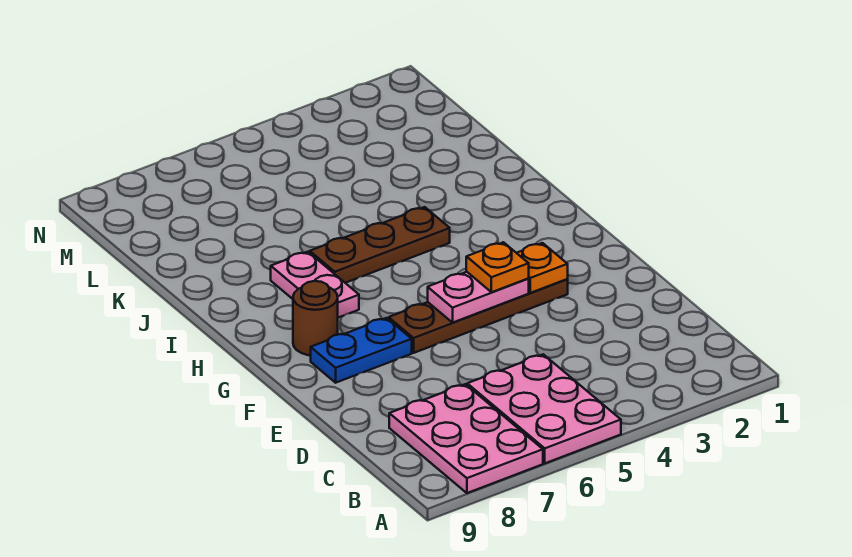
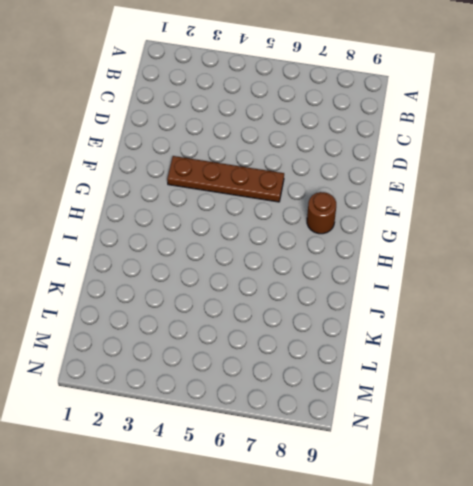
none -> pink 2x3 plate [467,354,621,463]
none -> pink 2x3 plate [389,384,543,493]

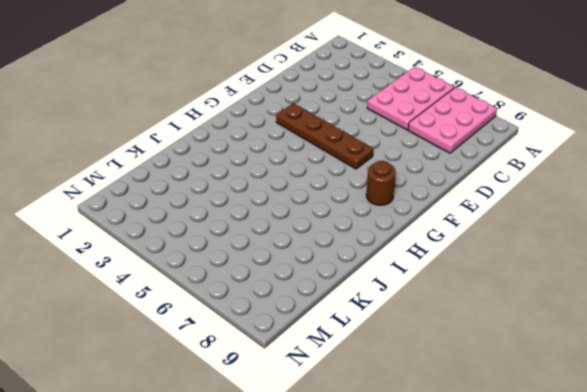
none -> blue 1x2 plate [311,318,412,383]
none -> pink 1x2 plate [271,252,359,318]

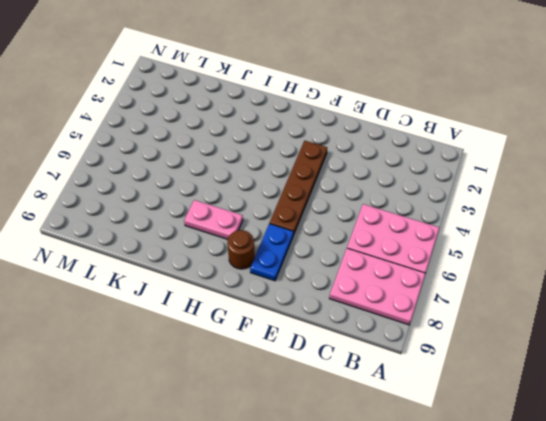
none -> brown 1x3 plate [310,207,450,283]
none -> orange 1x1 plate [517,243,568,293]

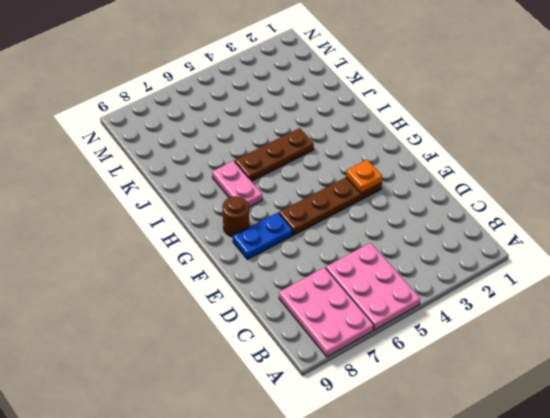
none -> pink 1x2 plate [428,272,529,322]
none -> orange 1x1 plate [466,242,529,292]

